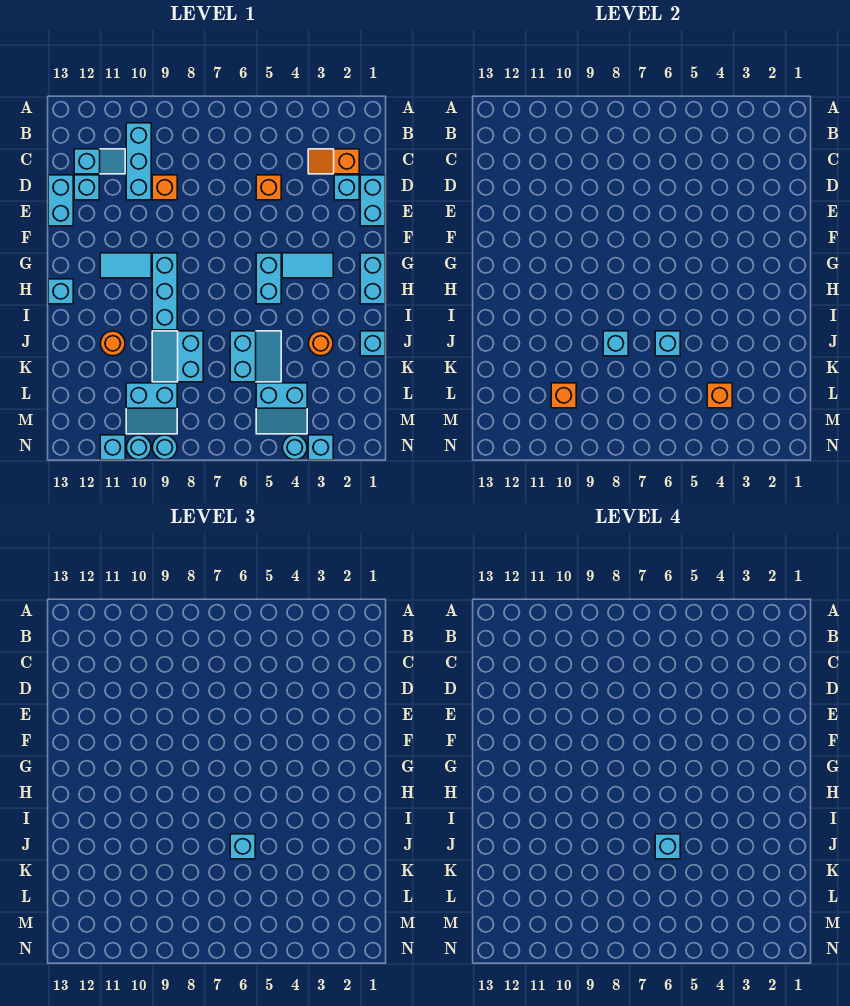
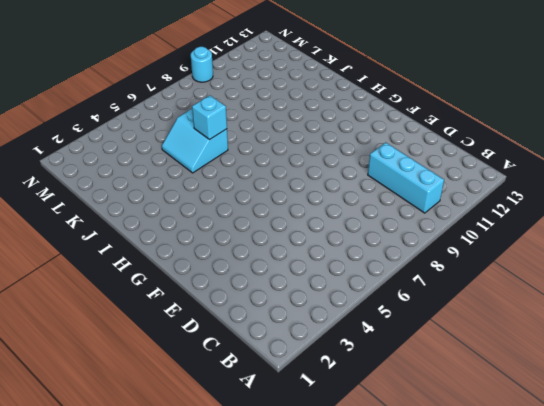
none -> orange 1x2 slope [308,149,359,174]
none -> cyan 1x2 slope [74,149,125,174]
none -> cyan 1x2 brick [360,175,385,226]
none -> cyan 1x1 brick [334,175,359,200]

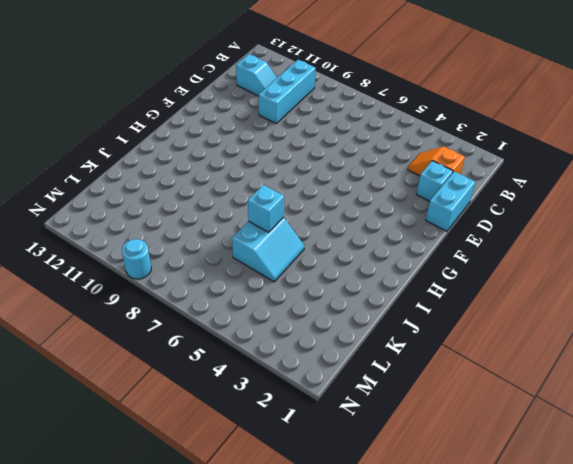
none -> orange 1x1 brick [256,175,281,200]
none -> orange 1x1 brick [152,175,177,200]
none -> cyan 1x1 brick [74,175,99,200]
none -> cyan 1x2 brick [48,175,73,226]

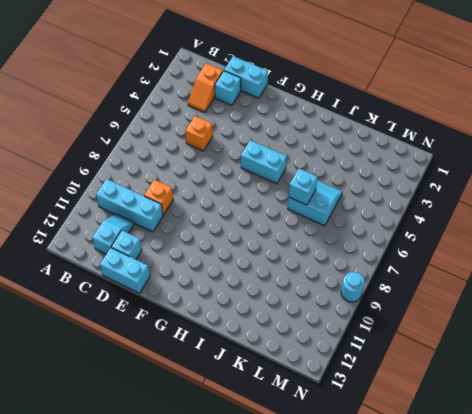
none -> cyan 1x2 brick [360,253,385,304]
none -> cyan 1x2 tile [282,253,333,278]
none -> cyan 1x3 brick [152,253,177,330]
none -> cyan 1x2 tile [100,253,151,278]

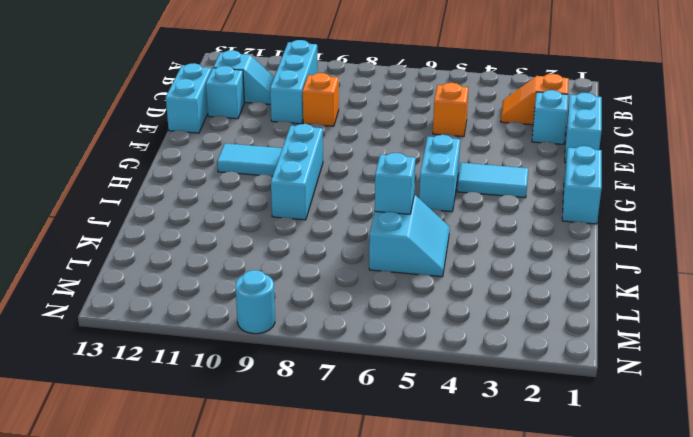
none -> cyan 1x1 brick [48,279,73,304]
none -> cyan 1x1 brick [360,331,385,356]
none -> orange 1x1 round brick [308,331,333,356]
none -> cyan 2x2 slope [152,331,203,382]

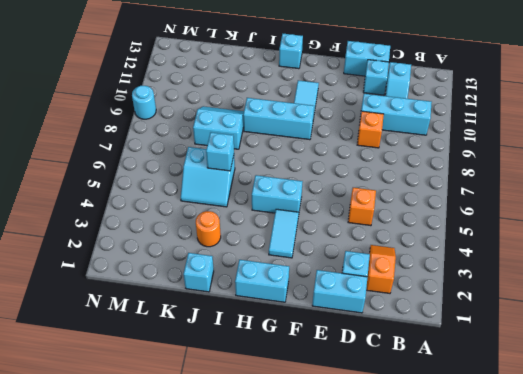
none -> orange 1x1 round brick [100,331,125,356]
none -> cyan 2x2 slope [256,383,307,434]
none -> cyan 2x2 slope [126,383,177,434]
none -> cyan 1x1 brick [308,435,333,460]

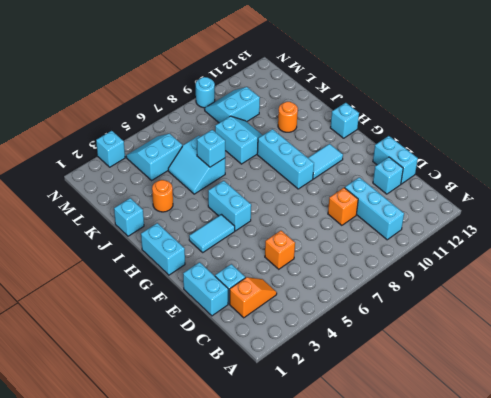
none -> cyan 1x2 slope [74,149,125,174]
none -> cyan 1x1 round brick [282,435,307,460]
none -> cyan 1x1 round brick [126,435,151,460]
none -> cyan 1x1 brick [100,435,125,460]

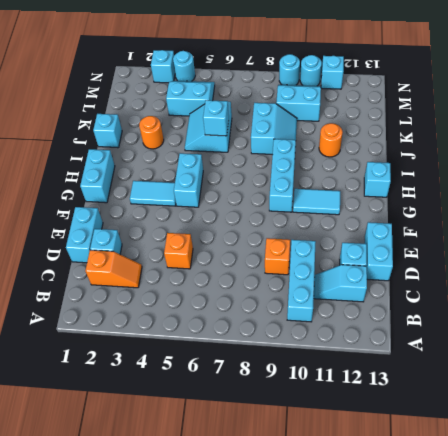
none -> cyan 1x1 brick [603,331,628,356]
none -> orange 1x1 brick [707,383,732,408]
none -> orange 1x1 brick [551,383,576,408]
none -> cyan 1x1 brick [230,834,255,859]

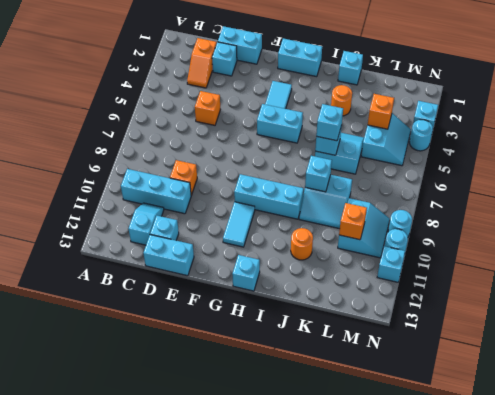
none -> cyan 1x1 brick [655,834,680,859]

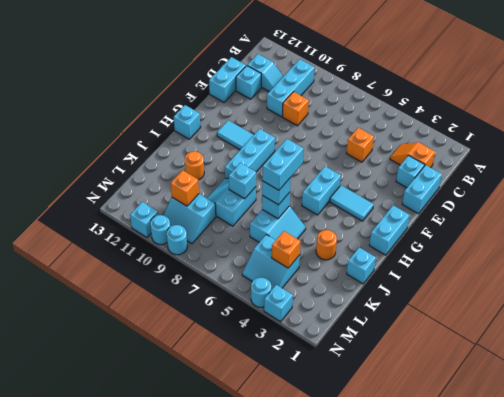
cyan 1x2 brick [262,139,304,190] -> cyan 1x1 brick [655,834,680,859]

